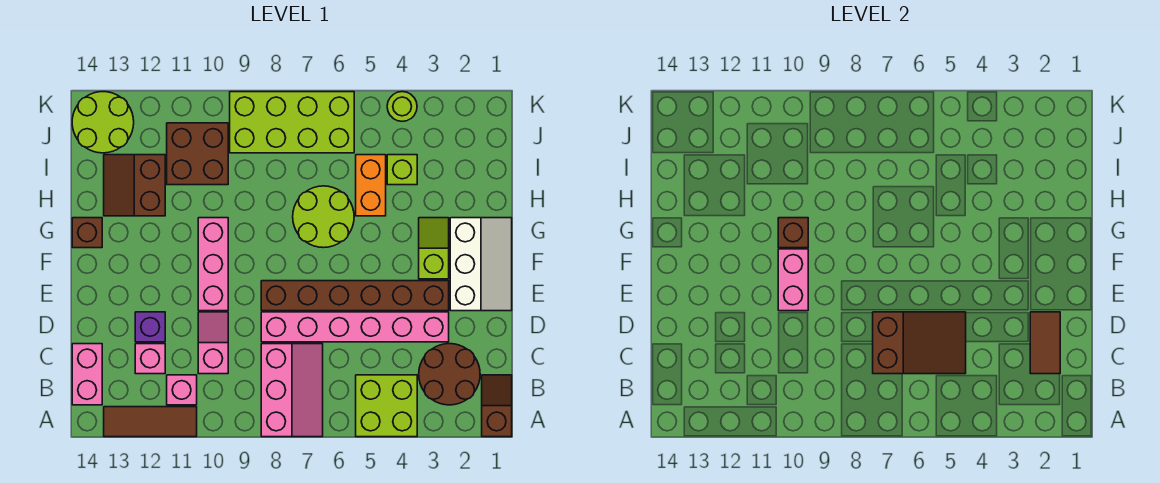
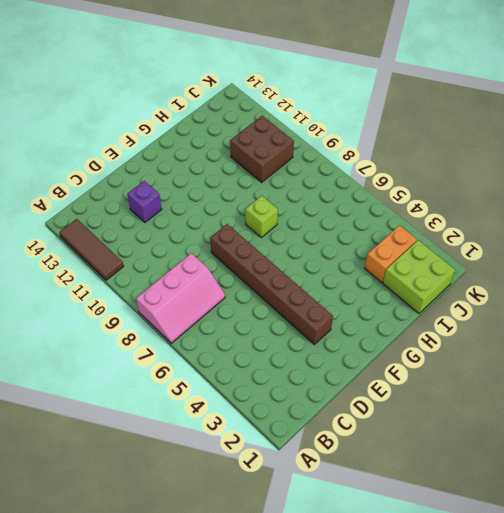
lime 1x1 brick [245,196,278,238] -> lime 1x1 brick moved to [387,155,417,185]
lime 2x2 brick [383,240,455,313] -> lime 2x2 brick moved to [356,375,417,437]
orange 1x2 brick [365,225,417,283] -> orange 1x2 brick moved to [356,155,386,216]
none -> brown 1x2 slope [482,375,512,437]
none -> brown 2x2 round brick [419,344,480,405]
none -> pink 1x1 brick [167,375,197,405]

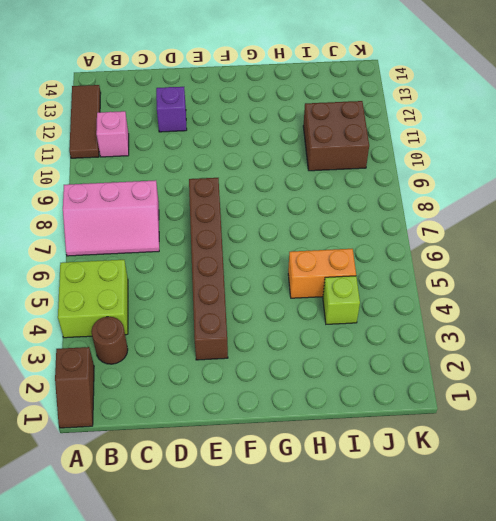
brown 1x2 slope [55,347,94,428] -> brown 1x2 slope turned to [482,375,512,437]
brown 1x1 round brick [91,317,128,364] -> brown 2x2 round brick [419,344,480,405]
none -> pink 1x2 brick [72,344,102,405]
none -> pink 1x2 slope [198,312,228,374]
none -> pink 1x1 brick [135,344,165,374]

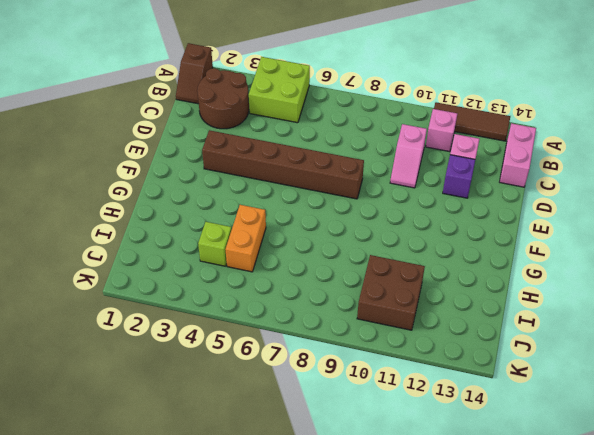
none -> pink 2x3 slope [261,344,323,437]
none -> pink 1x6 brick [261,312,449,342]
none -> white 2x3 slope [450,218,512,311]

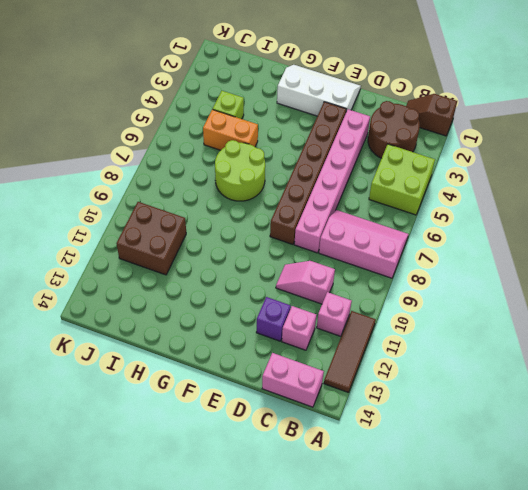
none -> pink 1x3 brick [198,218,228,311]
none -> lime 1x2 slope [419,218,449,279]
none -> brown 1x1 brick [72,218,102,248]

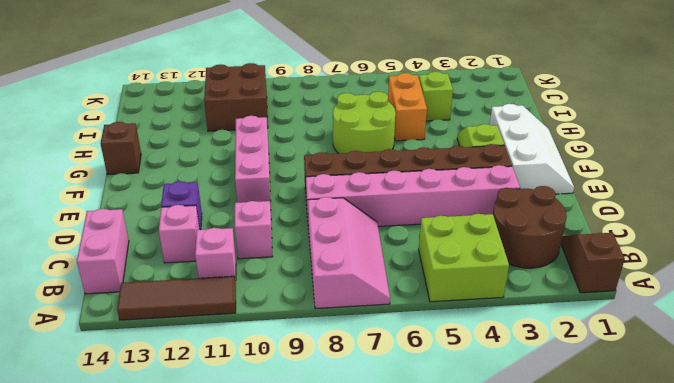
none -> brown 2x2 slope [104,155,165,216]
none -> lime 2x4 brick [230,92,354,153]
none -> lime 2x2 round brick [72,92,134,153]

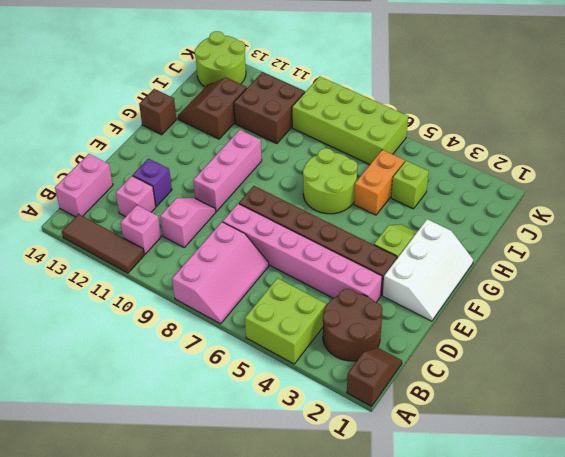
none -> lime 1x1 round brick [387,92,417,121]
none -> brown 1x2 tile [1030,312,1060,374]
none -> brown 2x3 slope [873,312,966,374]

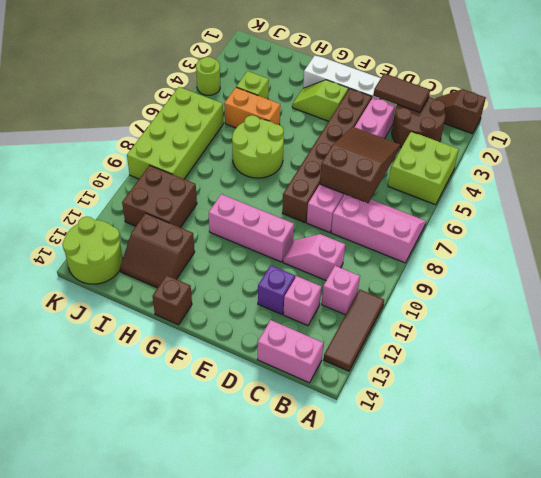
none -> pink 1x2 brick [778,249,808,311]
none -> brown 1x1 brick [778,218,808,248]

